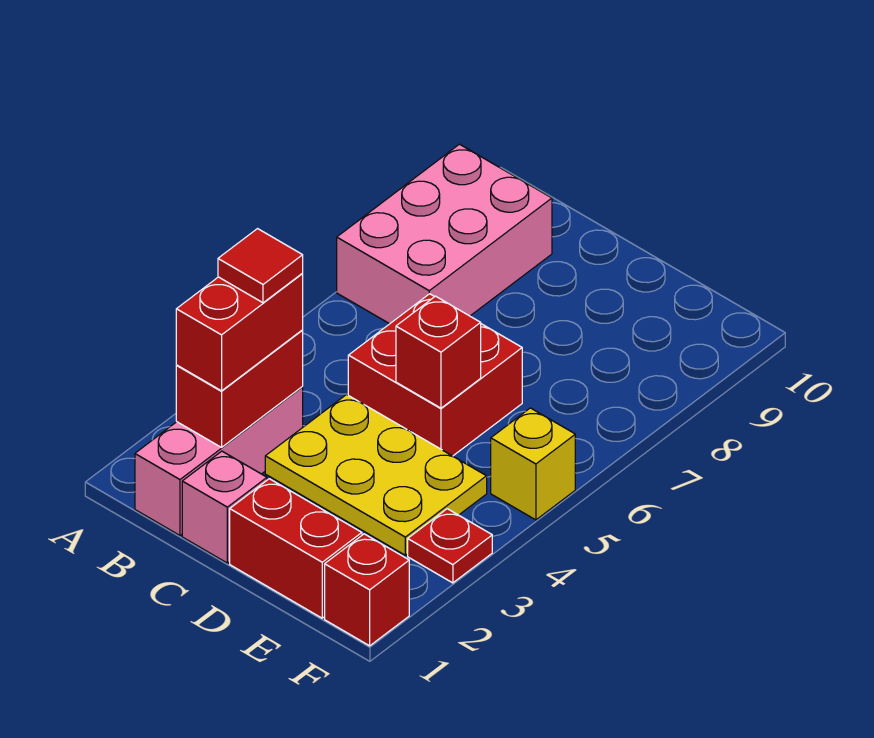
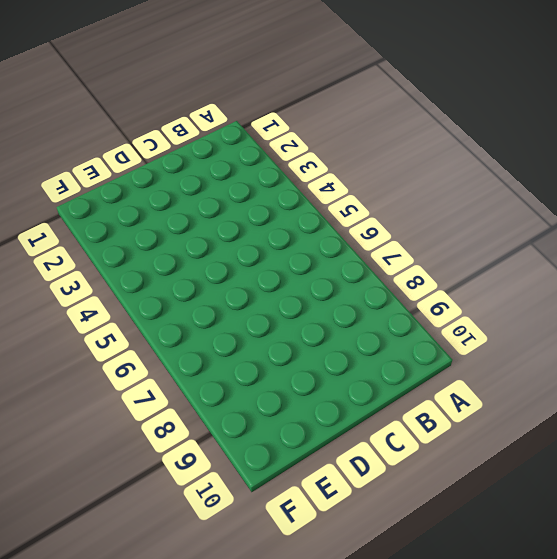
none -> pink 2x3 brick [337,144,552,324]
none -> pink 1x3 brick [135,387,303,535]
none -> pink 1x1 brick [182,451,267,563]

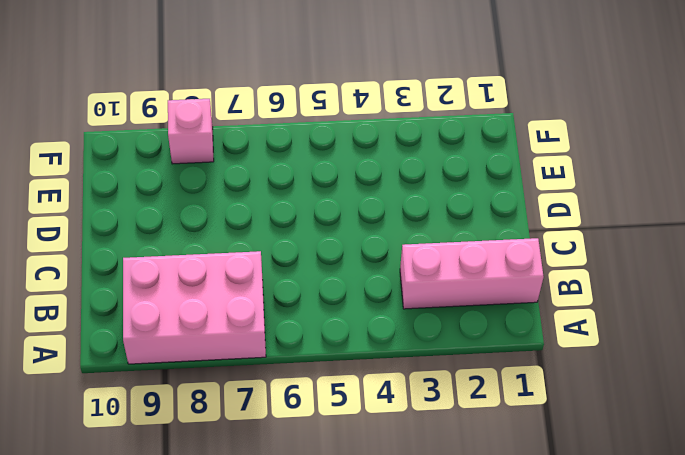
pink 1x1 brick [168,99,214,164] -> pink 1x1 brick moved to [182,451,267,563]
none -> yellow 2x3 plate [265,394,487,555]
none -> red 2x2 brick [348,294,522,456]
none -> red 1x2 brick [230,479,362,618]

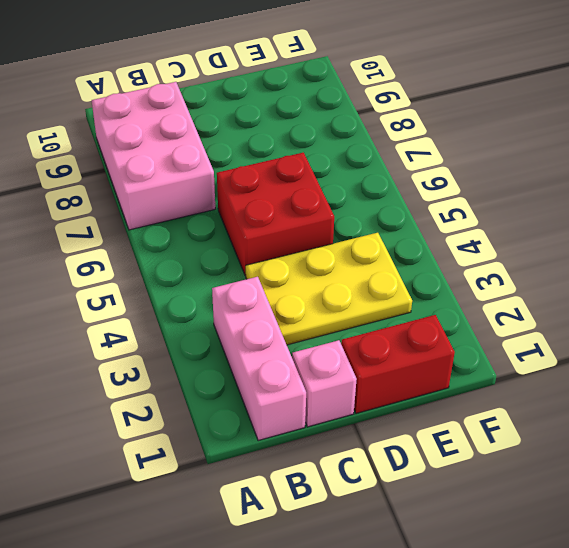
none -> red 1x1 brick [325,534,409,646]
none -> red 1x1 plate [408,509,492,583]
none -> yellow 1x1 brick [491,408,575,520]

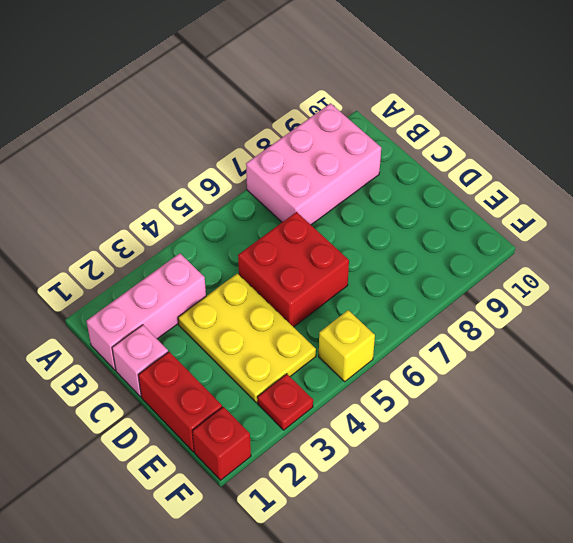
none -> red 1x2 brick [176,330,303,447]
none -> red 1x1 brick [396,296,481,408]
none -> red 1x2 brick [176,274,303,391]

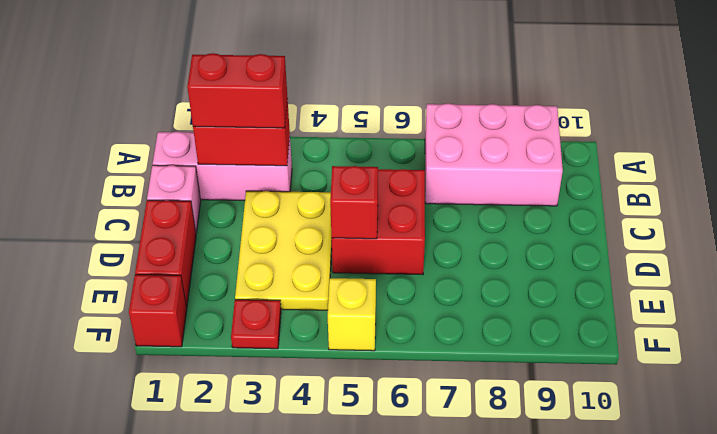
none -> red 1x1 tile [218,229,303,303]

